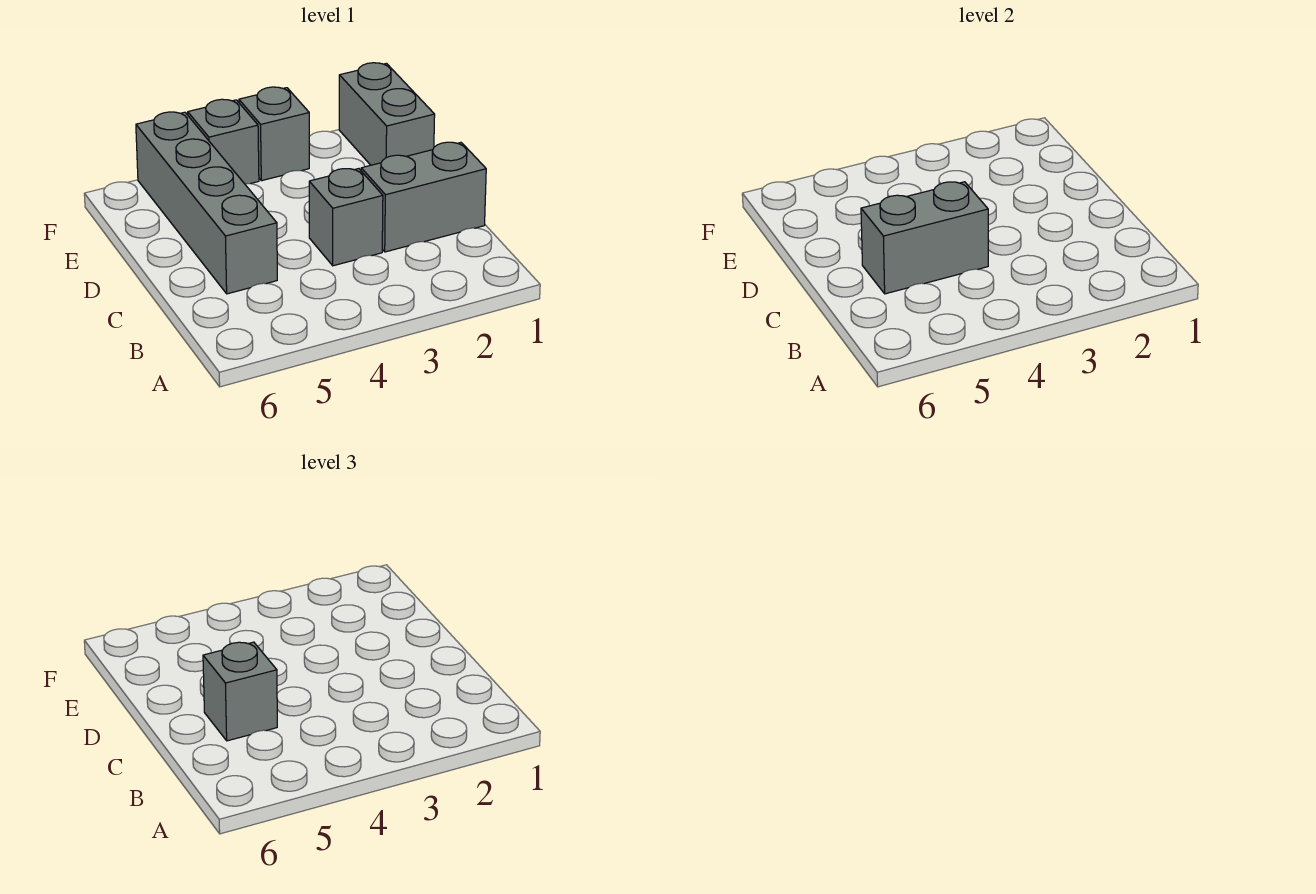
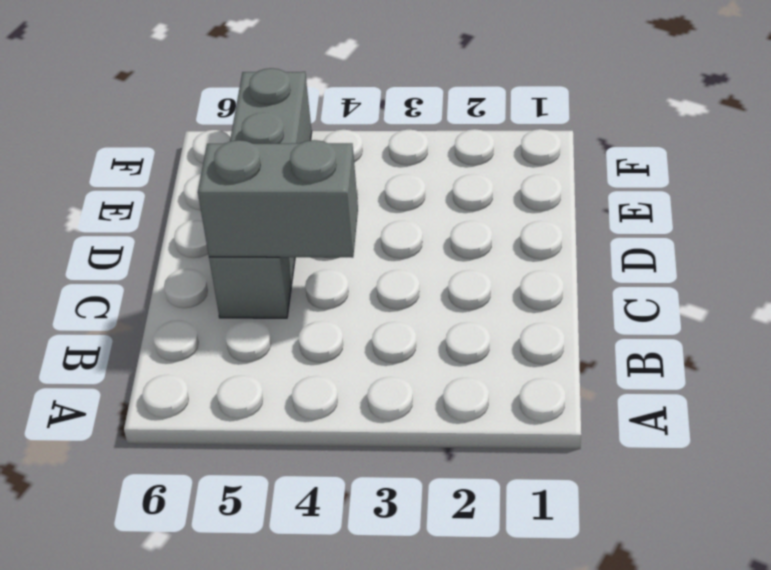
none -> grey 1x2 brick [361,142,486,252]
none -> grey 1x1 brick [309,169,383,266]

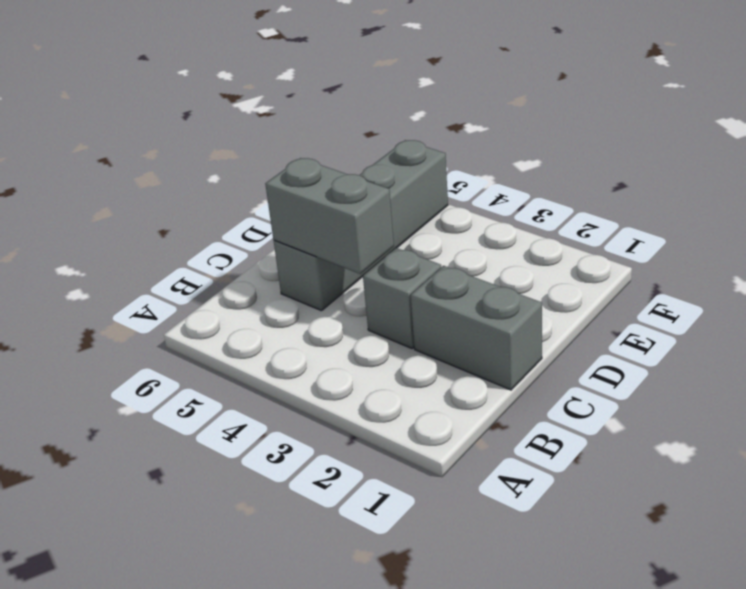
none -> grey 1x2 brick [339,63,435,165]
none -> grey 1x1 brick [239,87,309,181]

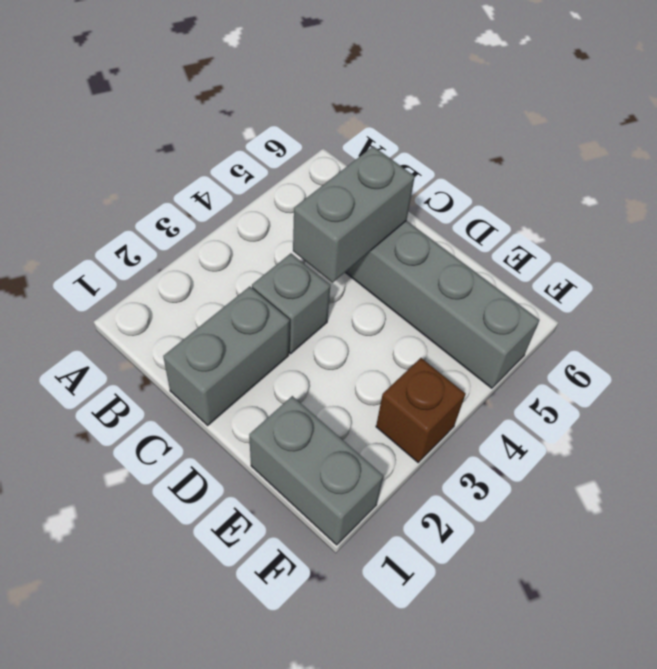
brown 1x1 brick [376,358,466,462] -> grey 1x1 brick [239,87,309,181]
none -> grey 1x1 brick [188,99,259,184]
none -> grey 1x1 brick [203,642,277,741]

